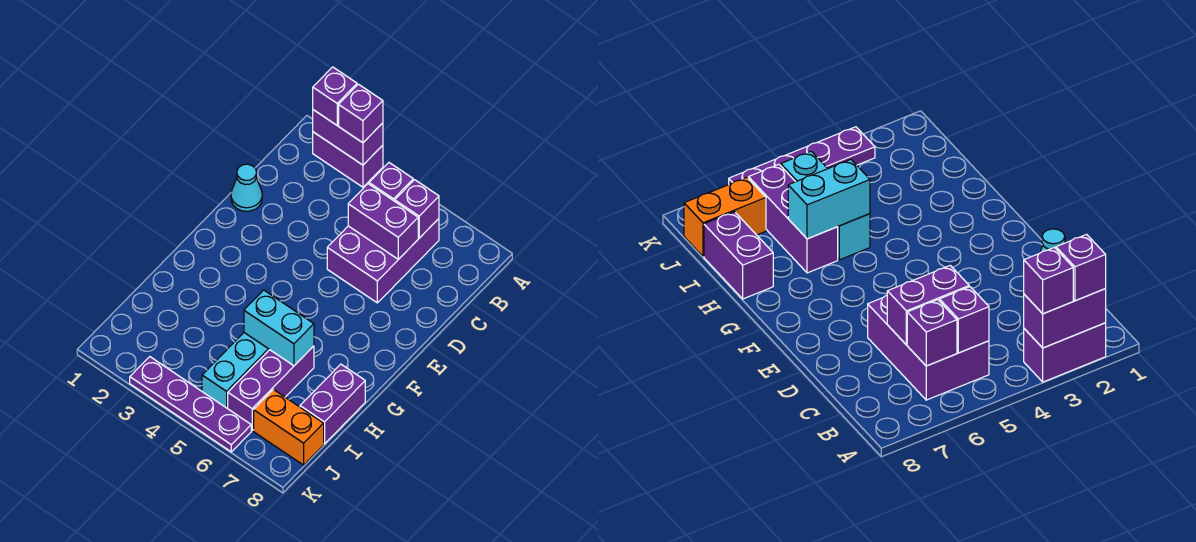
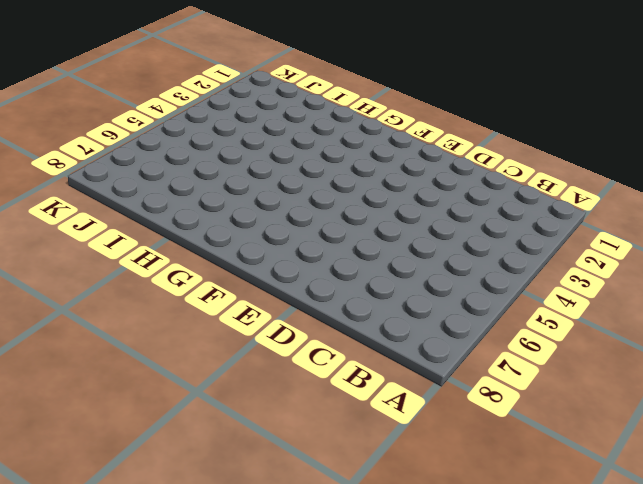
none -> purple 1x2 brick [313,132,383,187]
none -> purple 2x3 brick [327,219,439,303]
none -> cyan 1x1 cone [231,164,262,211]

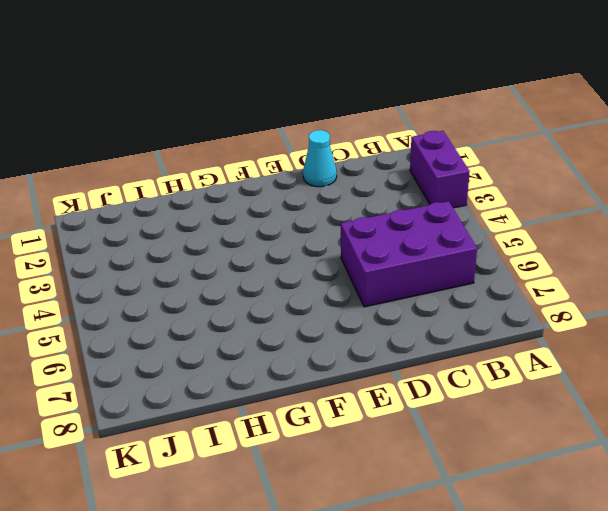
none -> cyan 1x3 brick [202,333,269,409]
none -> purple 1x3 brick [228,346,314,430]
none -> purple 1x2 brick [300,364,365,444]

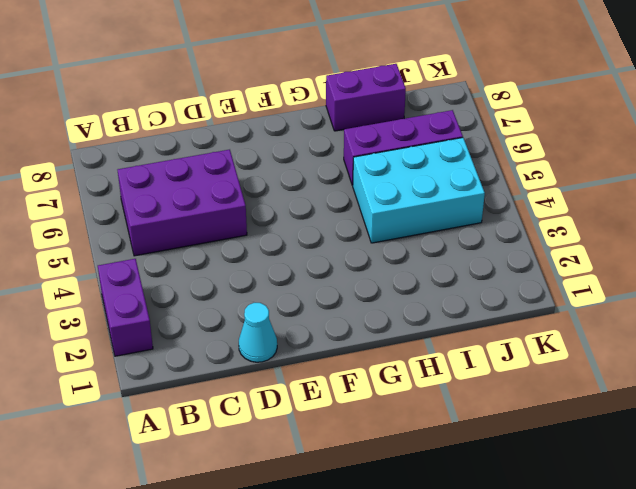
cyan 2x3 brick [352,138,485,243] -> cyan 1x3 brick [202,333,269,409]
none -> orange 1x2 brick [254,390,324,465]
none -> purple 1x4 plate [130,357,251,452]
none -> purple 1x2 brick [313,110,383,165]

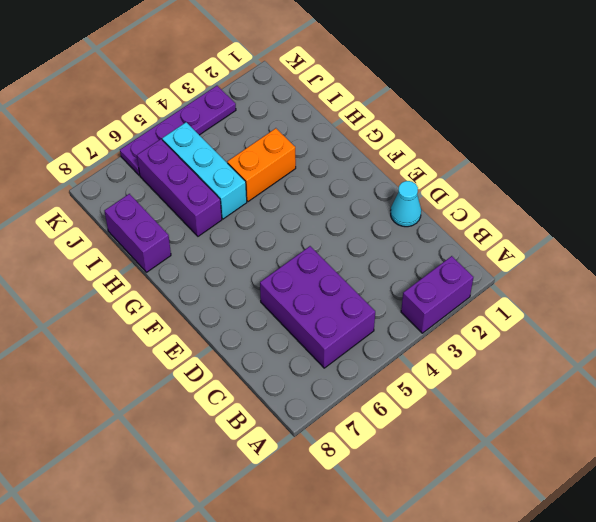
orange 1x2 brick [228,128,296,202] -> orange 1x2 brick moved to [254,390,324,465]
none -> purple 1x2 brick [313,110,383,165]
none -> purple 1x1 brick [369,163,413,201]
none -> purple 1x1 brick [395,180,439,238]

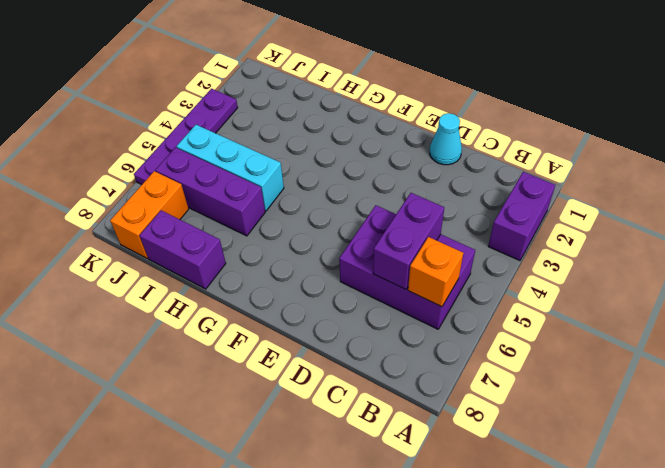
orange 1x1 brick [408,237,463,307] -> purple 1x1 brick [395,180,439,238]
none -> purple 1x2 brick [313,110,383,165]
none -> purple 1x1 brick [369,163,413,201]
none -> cyan 1x2 brick [244,290,314,366]

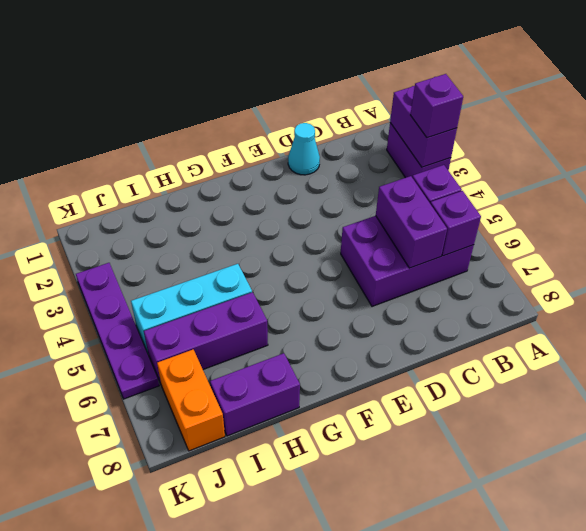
none -> cyan 1x2 brick [244,290,314,366]
none -> purple 1x1 brick [313,67,357,125]

